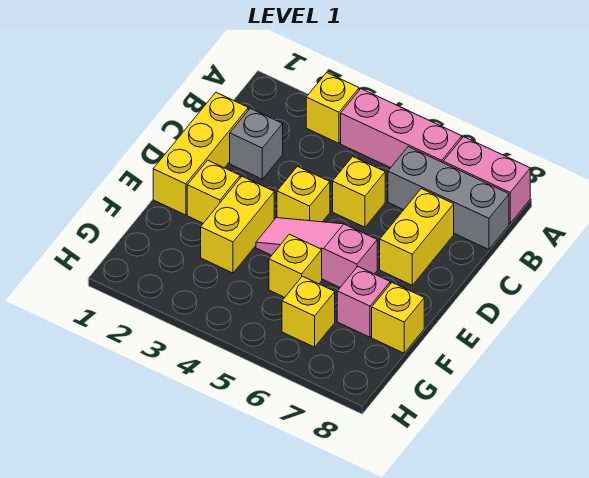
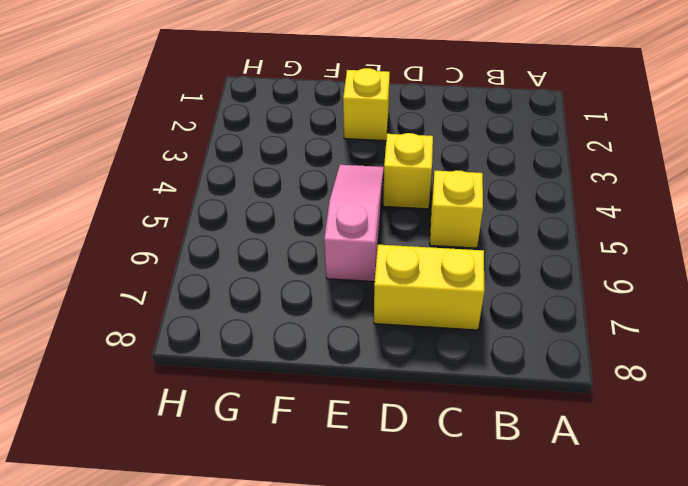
none -> yellow 1x1 brick [306,73,359,143]
none -> pink 1x3 brick [341,89,462,168]
none -> pink 1x2 brick [443,137,530,223]

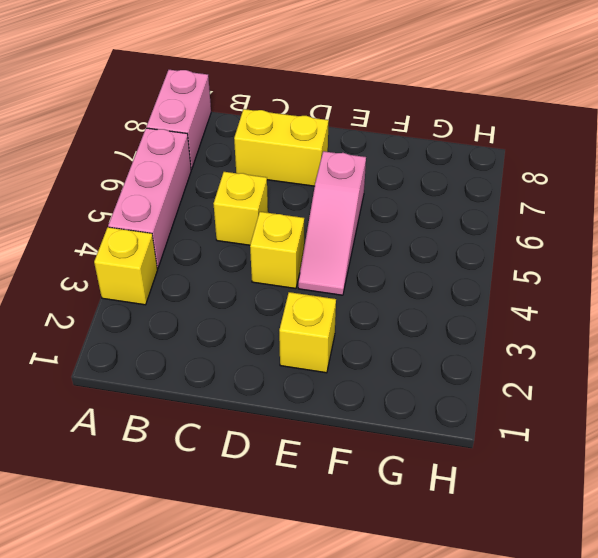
none -> grey 1x3 brick [388,147,509,249]
none -> yellow 1x3 brick [153,93,248,215]
none -> grey 1x1 brick [230,108,283,179]

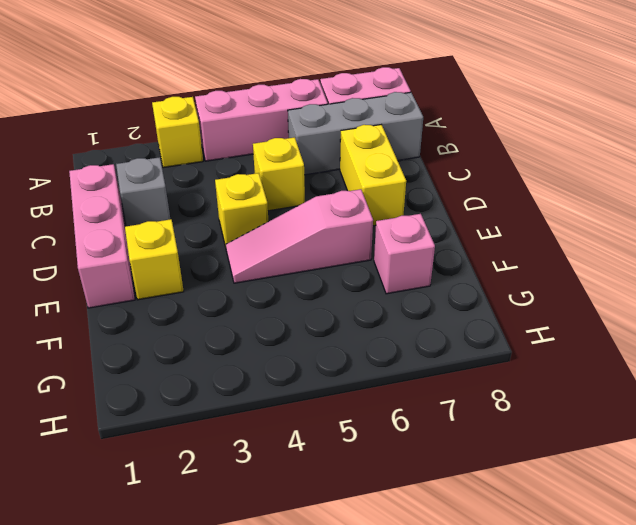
pink 1x3 brick [69,164,135,308] -> yellow 1x3 brick [153,93,248,215]
none -> yellow 1x2 brick [201,176,274,273]
none -> yellow 1x1 brick [269,234,322,297]
none -> yellow 1x1 brick [372,283,424,353]

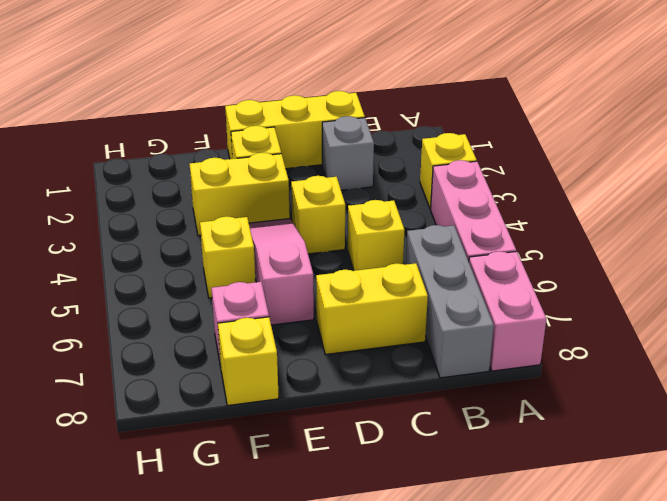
none -> yellow 1x1 brick [282,276,335,347]

